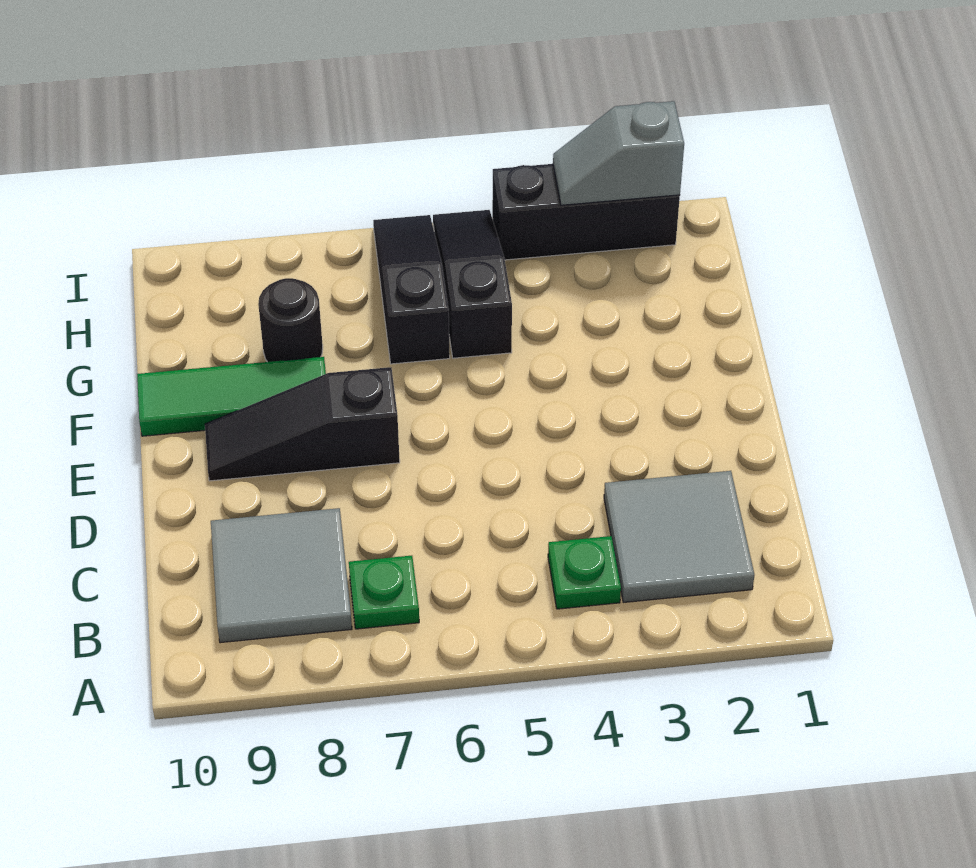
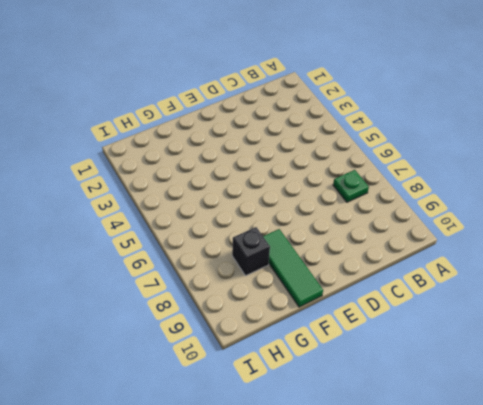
black 1x1 brick [232,227,270,276] -> black 1x1 round brick [258,278,323,362]
none -> grey 2x2 tile [604,471,754,602]
none -> green 1x1 plate [548,536,621,609]

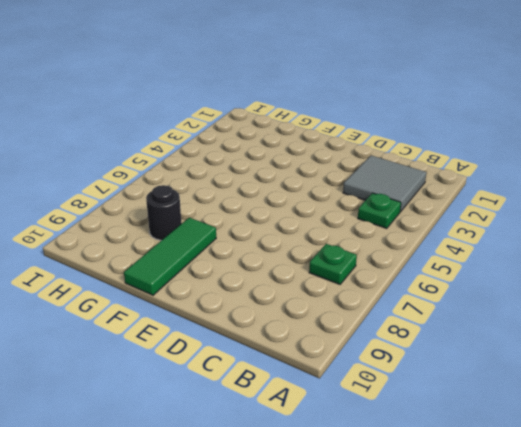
none -> grey 2x2 tile [211,508,352,643]
none -> black 1x3 slope [205,367,400,481]

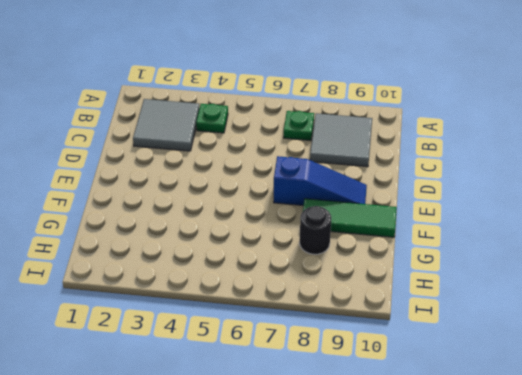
blue 1x3 slope [274,156,367,206] -> black 1x3 slope [205,367,400,481]
none -> black 1x3 slope [433,210,512,358]
none -> black 1x3 slope [373,215,450,364]

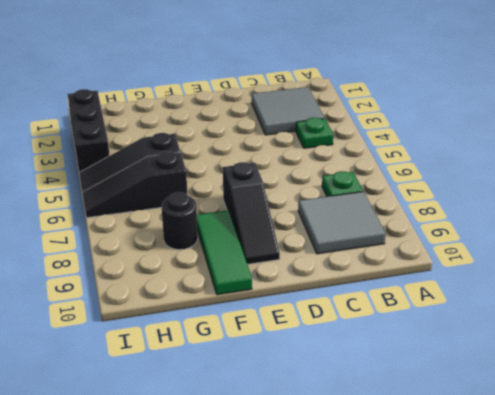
none -> grey 1x2 slope [553,101,684,205]

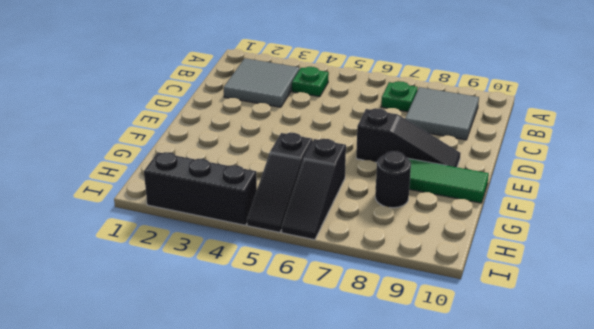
none -> grey 1x2 slope [553,101,684,205]

